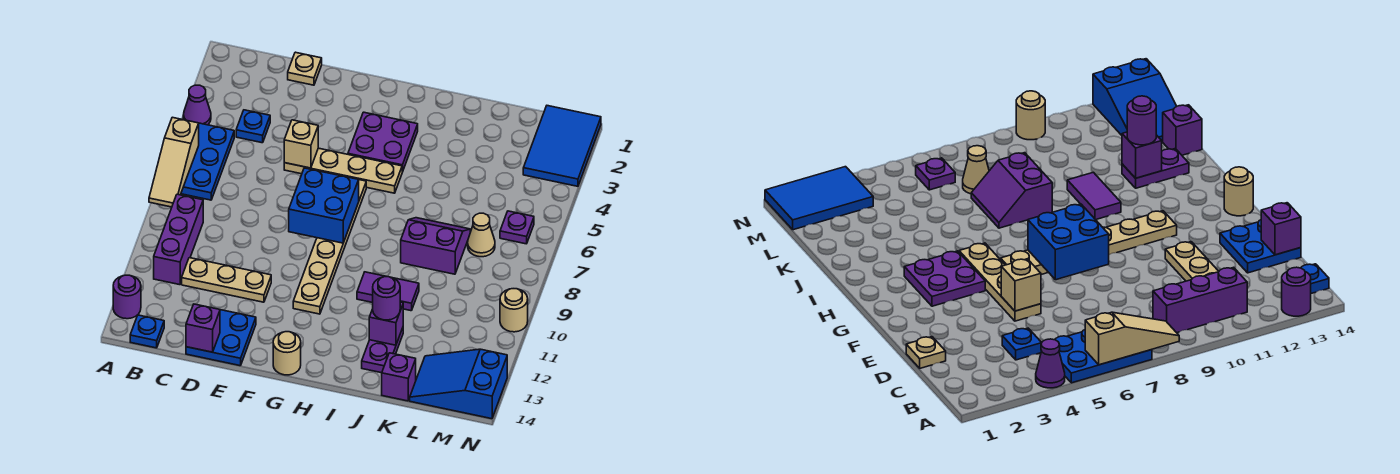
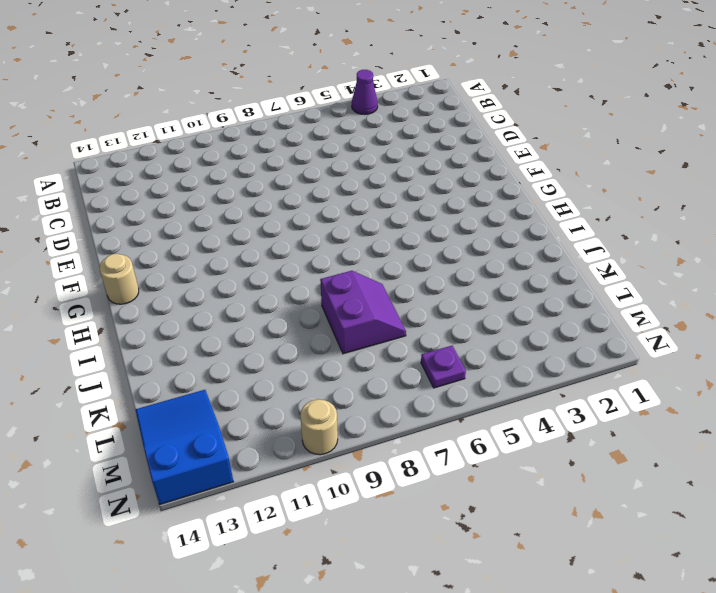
none -> blue 2x3 plate [181,123,234,200]
none -> purple 1x1 round brick [113,275,141,319]
none -> purple 1x3 brick [154,194,203,285]

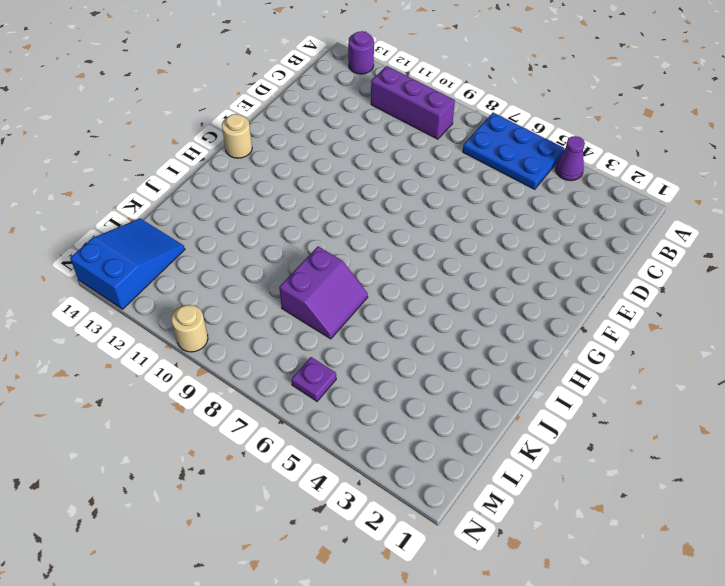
none -> blue 1x1 plate [130,315,164,348]
none -> blue 1x1 plate [236,110,270,143]
none -> tan 1x3 plate [182,258,271,302]

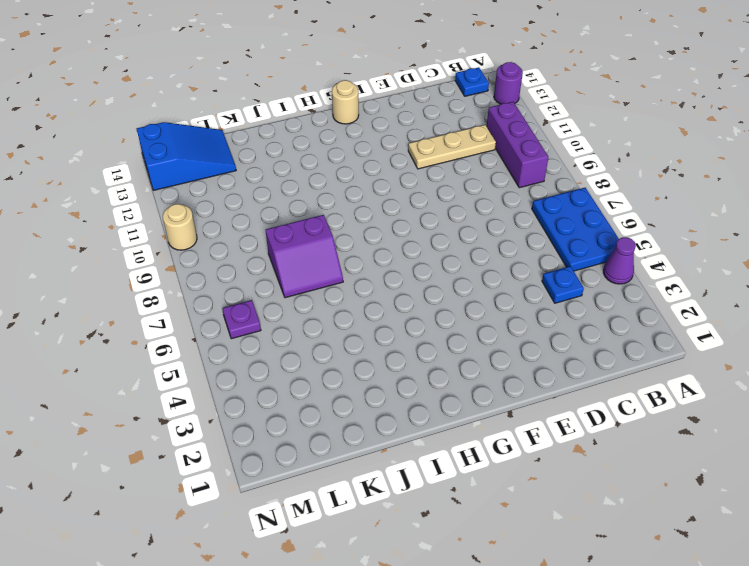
none -> tan 1x1 plate [288,52,322,85]
none -> blue 2x2 plate [186,310,256,366]
none -> tan 1x4 plate [284,148,402,193]

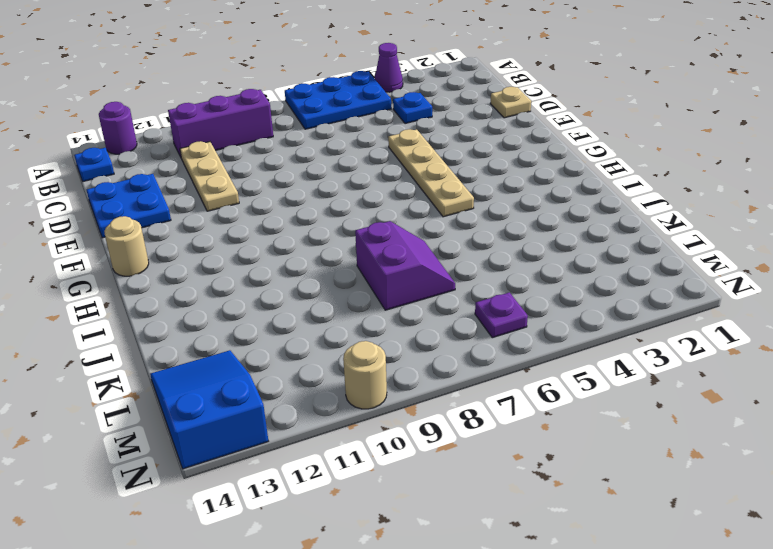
none -> purple 2x2 plate [348,112,418,172]
none -> tan 1x6 plate [293,180,366,314]
none -> purple 1x2 tile [357,272,419,311]

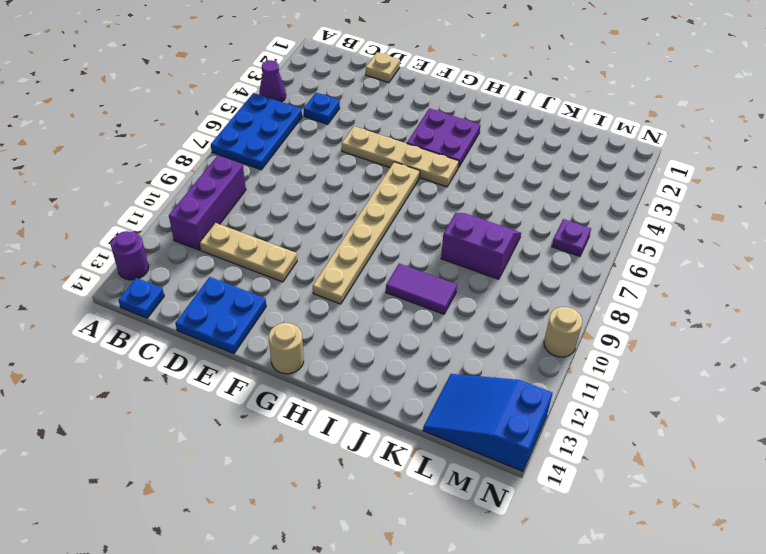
none -> purple 1x2 plate [362,328,403,373]
none -> purple 1x1 brick [382,353,416,401]
none -> tan 1x1 cone [468,213,495,257]

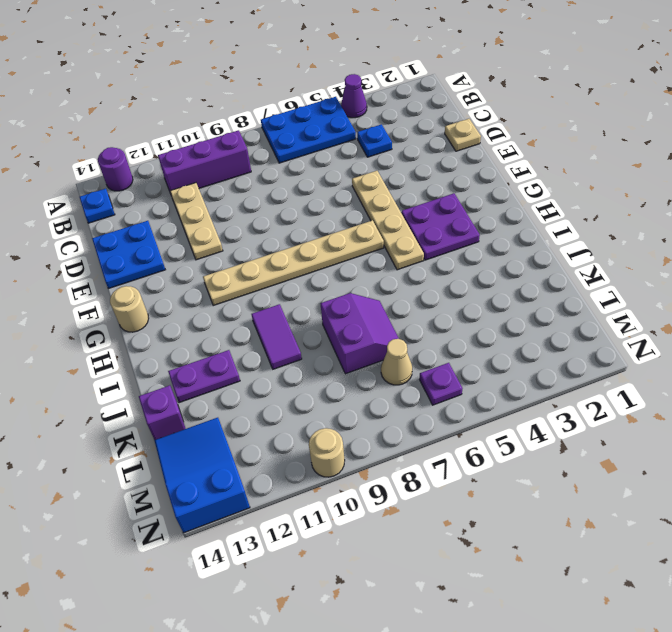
none -> blue 2x3 tile [523,106,601,186]
none -> tan 1x3 slope [149,117,199,207]
none -> purple 1x1 brick [186,304,220,352]

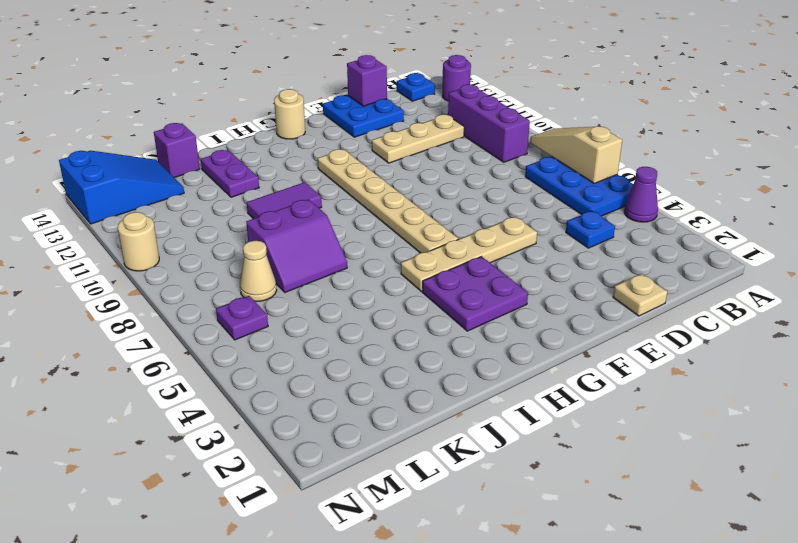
none -> blue 2x3 tile [523,106,601,186]
none -> tan 1x1 brick [284,120,318,168]
none -> blue 2x2 brick [289,168,359,243]

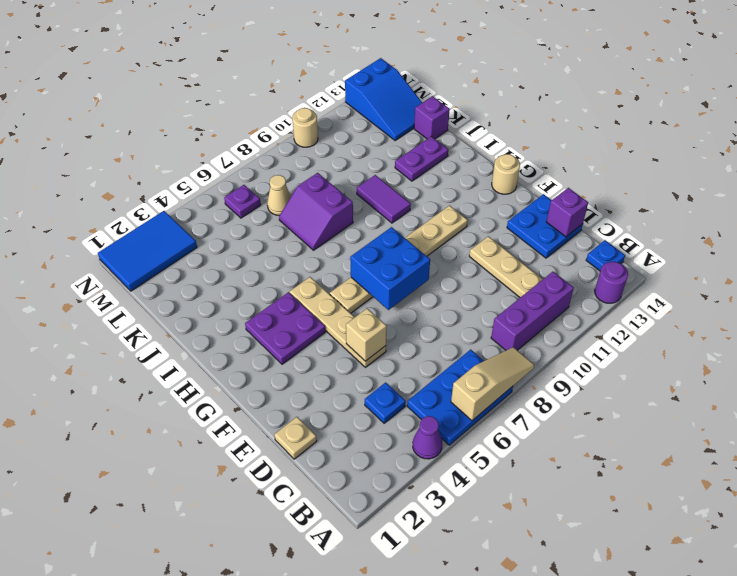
none -> purple 1x1 brick [369,302,403,345]
none -> purple 1x1 round brick [373,276,400,320]

